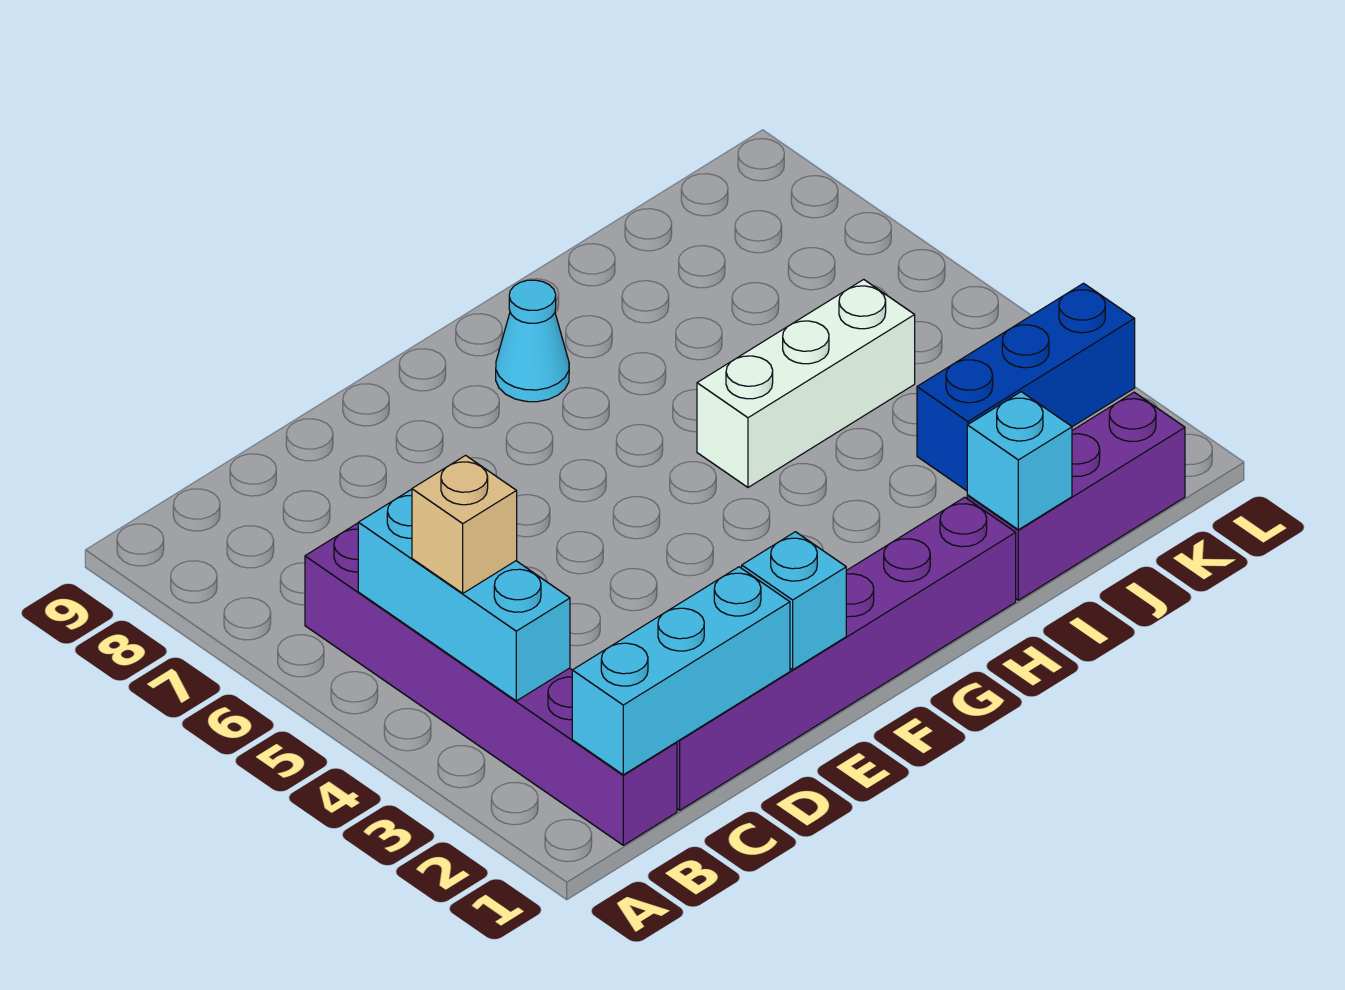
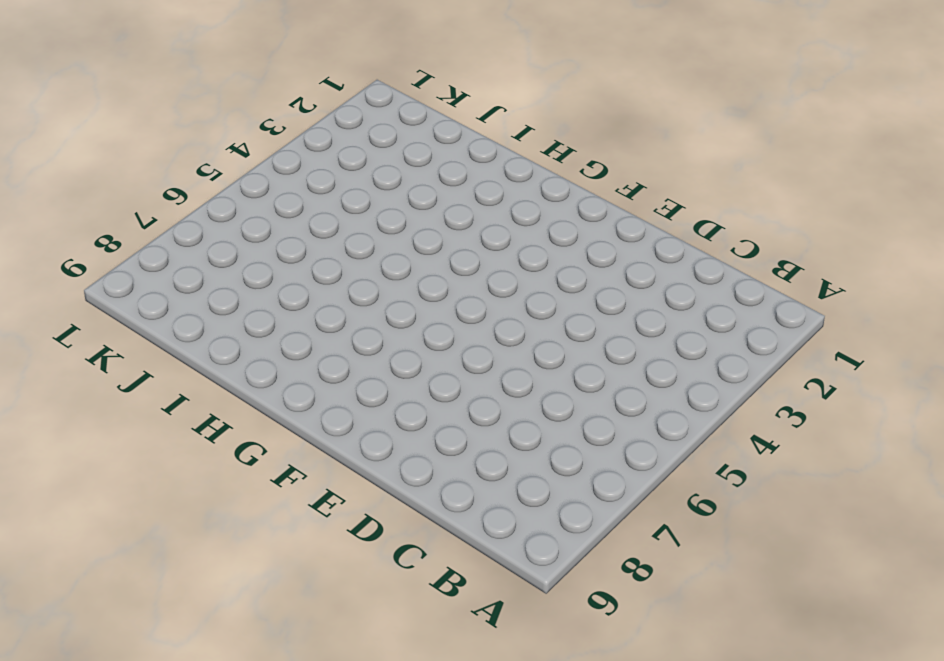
none -> purple 1x6 brick [305,523,677,845]
none -> purple 1x6 brick [677,497,1016,810]

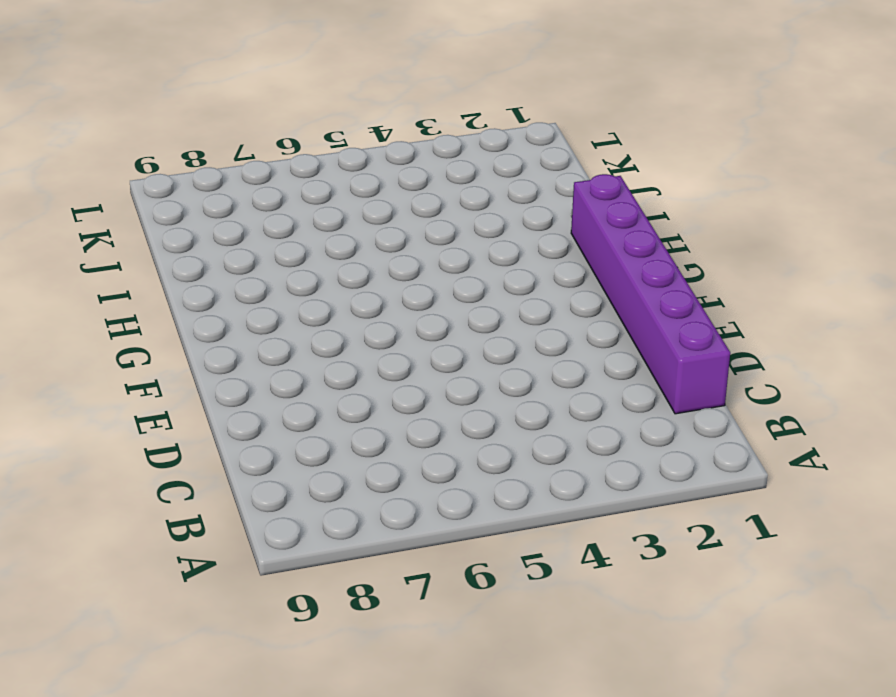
none -> purple 1x6 brick [305,523,677,845]
none -> cyan 1x1 cone [496,280,569,402]

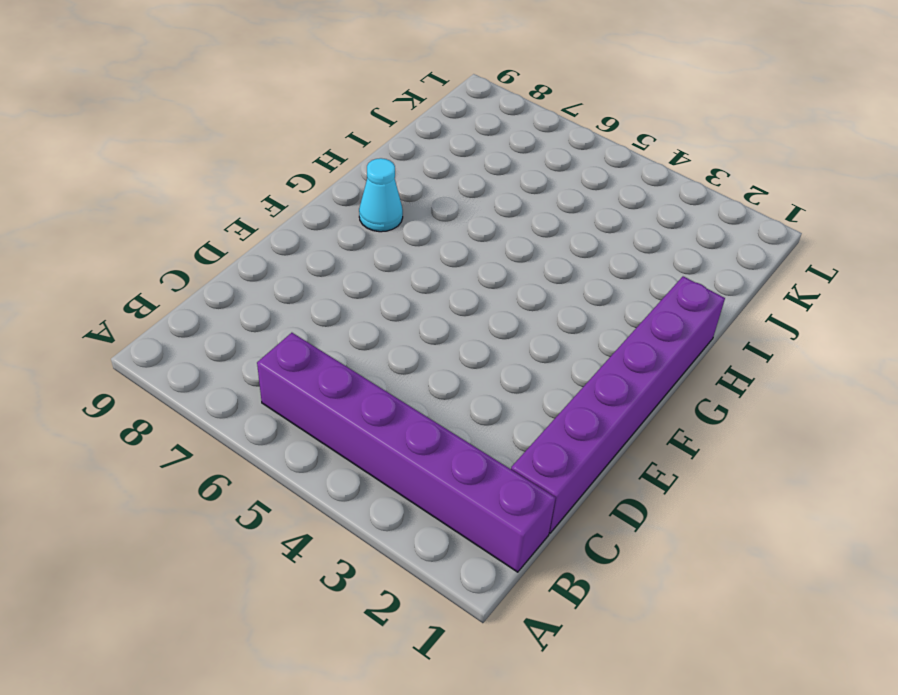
none -> white 1x3 brick [697,279,915,487]
none -> purple 1x3 brick [967,392,1185,600]

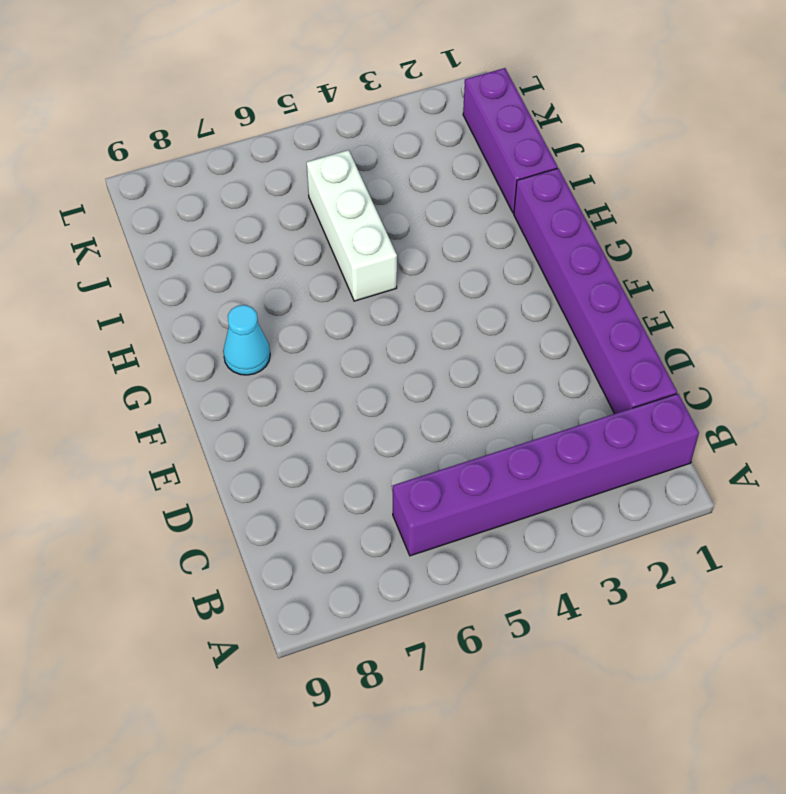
none -> blue 1x3 brick [917,283,1135,491]
none -> cyan 1x3 brick [572,567,790,775]

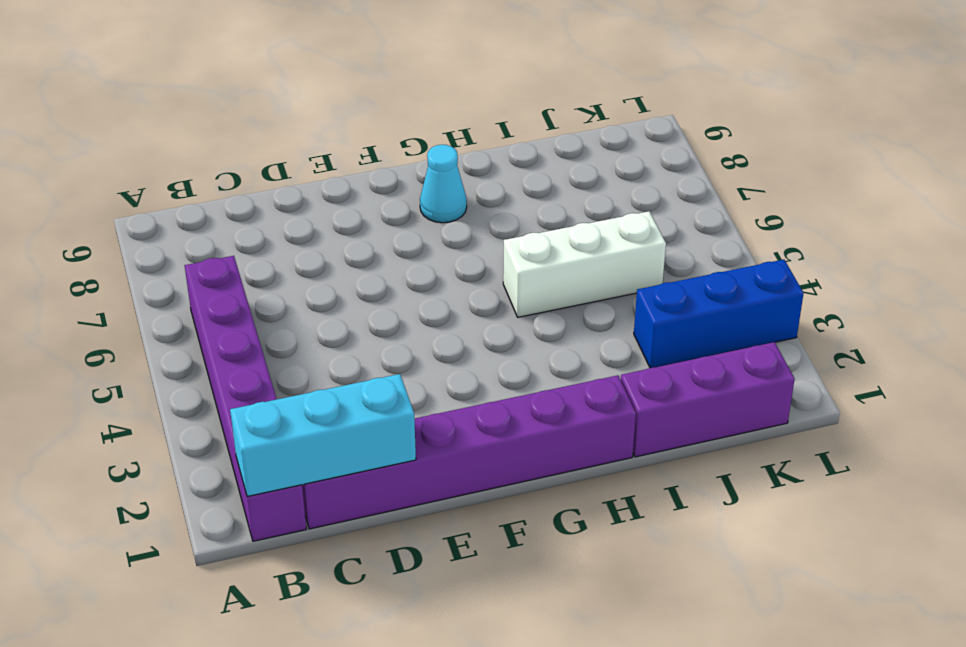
none -> cyan 1x3 brick [358,489,570,701]
none -> cyan 1x1 brick [742,532,846,670]

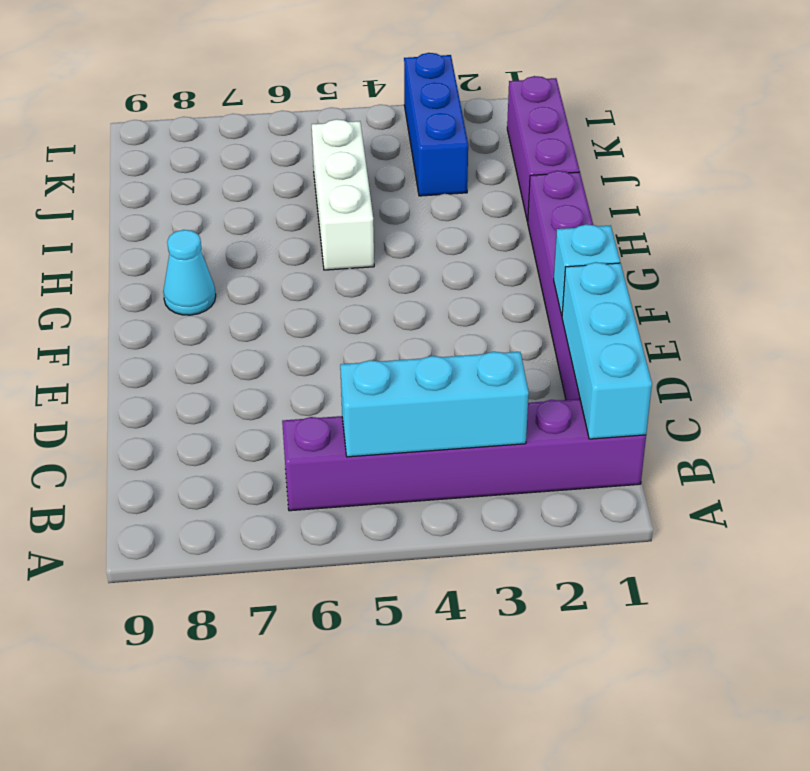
none -> cyan 1x1 brick [967,392,1072,530]
none -> tan 1x1 brick [412,455,517,593]

